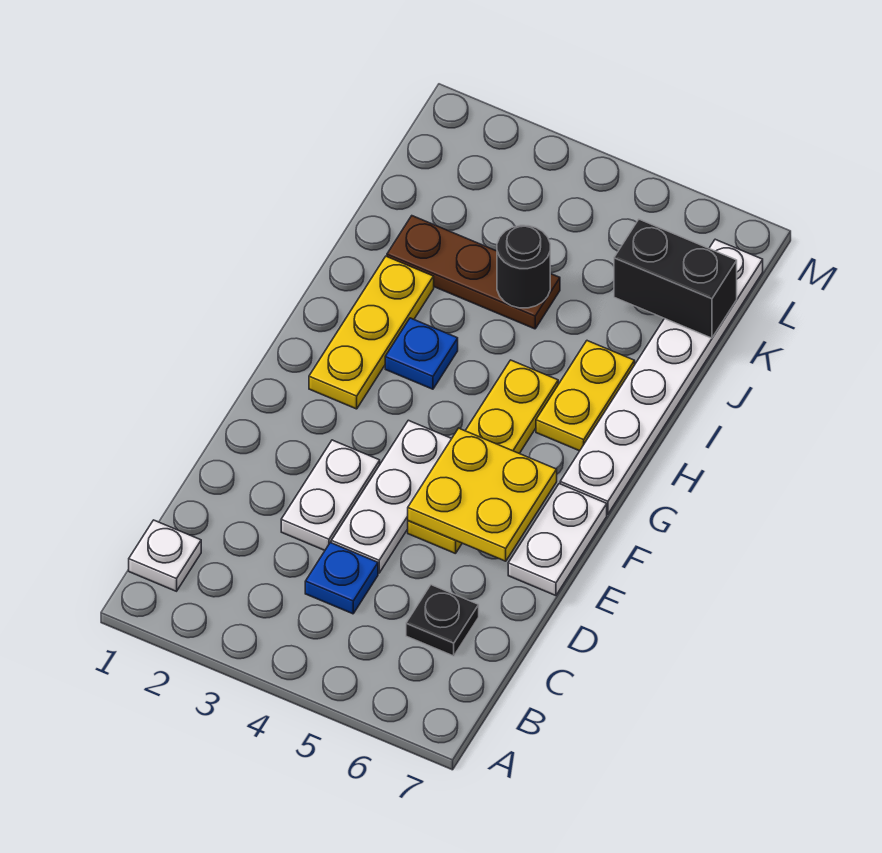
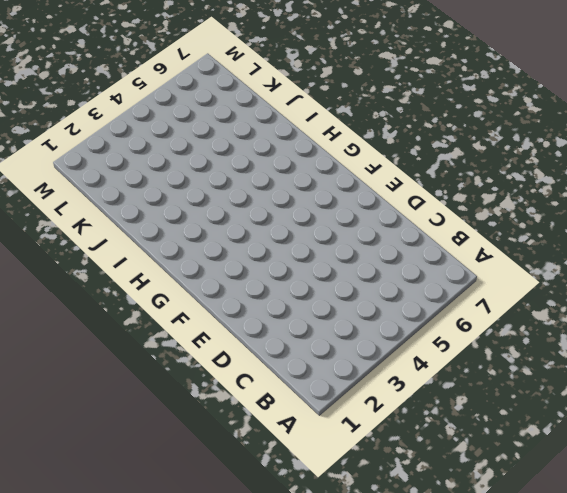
none -> white 1x1 plate [129,520,201,591]
none -> blue 1x1 plate [305,543,378,614]
none -> black 1x1 plate [406,585,479,656]

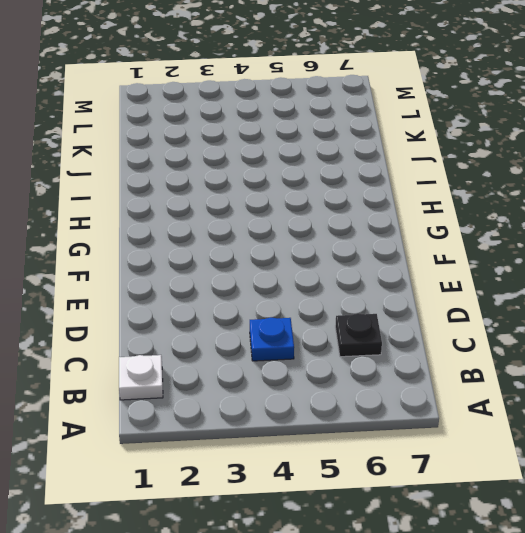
none -> white 1x2 plate [281,440,380,550]
none -> white 1x3 plate [331,420,452,573]
none -> yellow 1x4 plate [408,360,558,554]

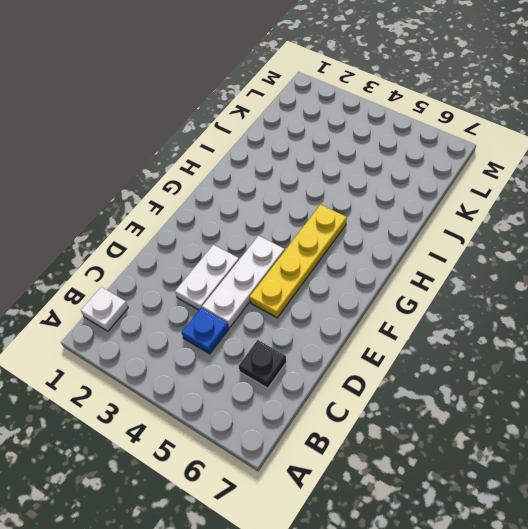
none -> white 1x2 plate [508,484,607,596]
none -> yellow 1x3 plate [309,256,434,409]
none -> white 1x6 plate [560,239,763,514]

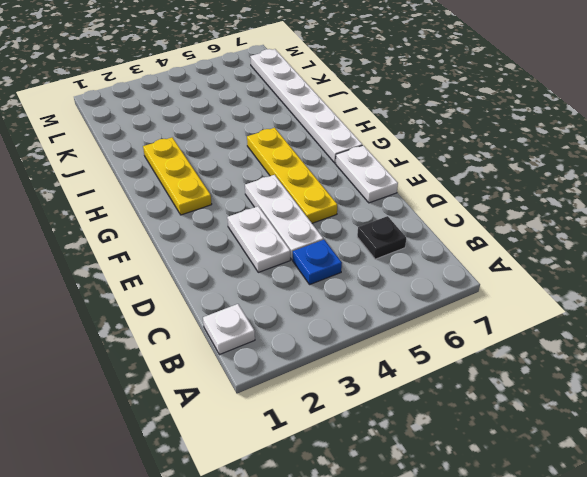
none -> blue 1x1 plate [385,318,458,389]
none -> yellow 1x2 plate [536,341,635,451]
none -> brown 1x3 plate [387,216,560,329]

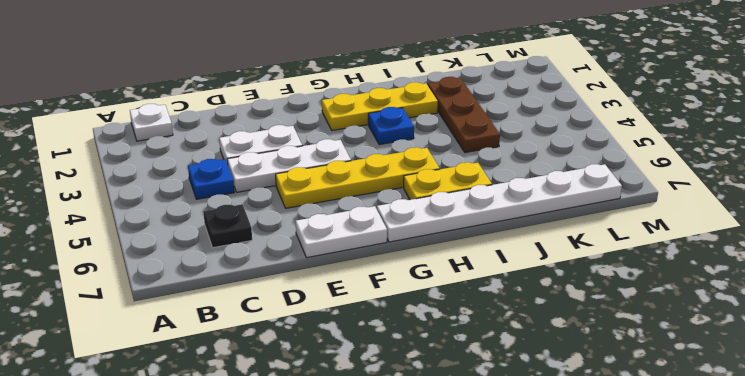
none -> yellow 2x2 plate [408,428,557,561]
none -> black 1x1 round brick [497,225,550,308]
none -> black 1x2 brick [614,219,737,338]

